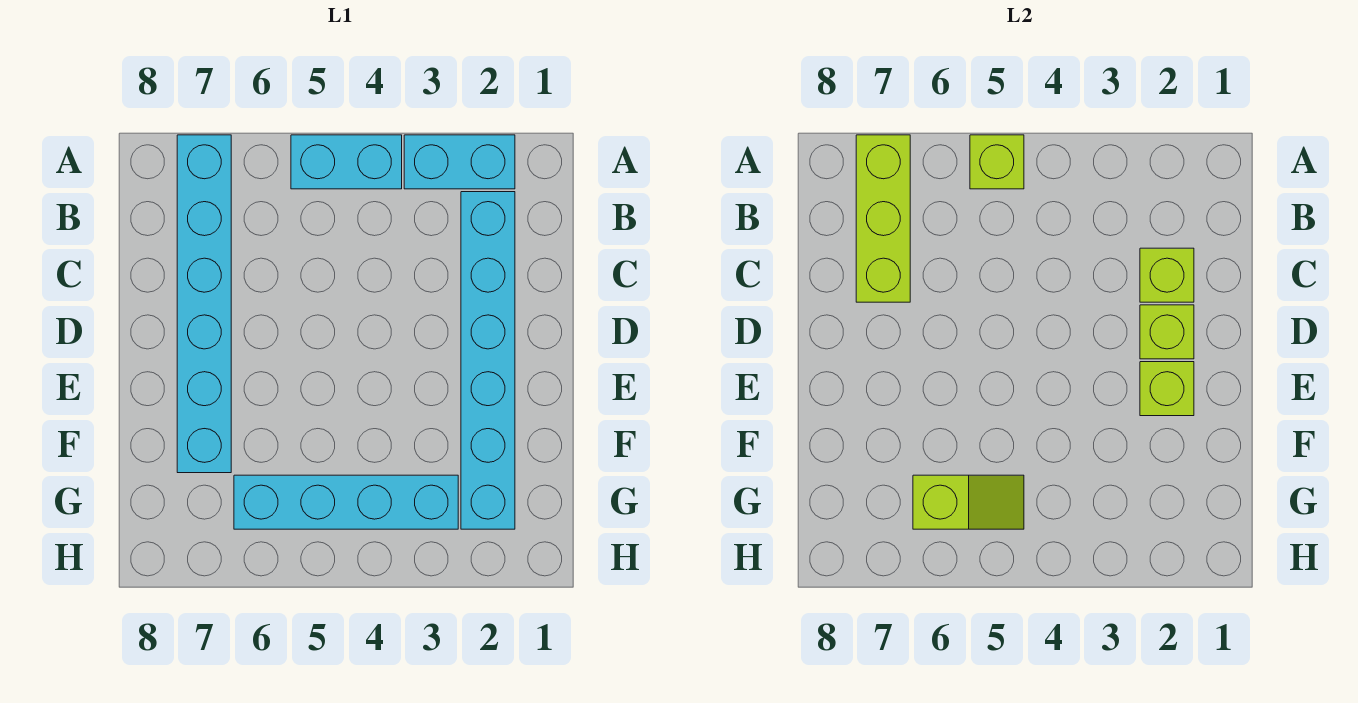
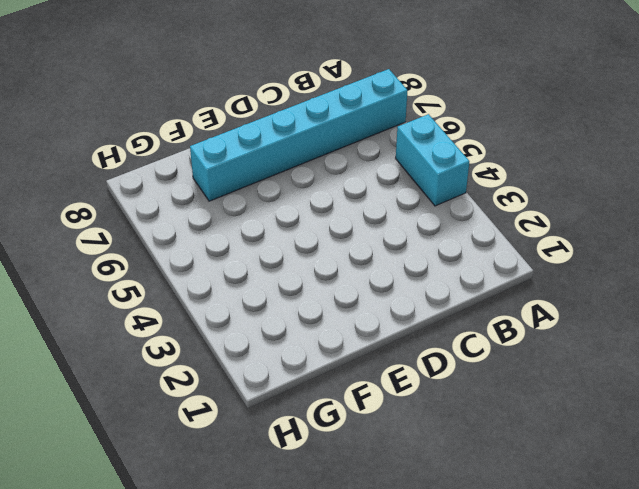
none -> cyan 1x2 brick [404,135,515,189]
none -> cyan 1x6 brick [461,192,515,529]

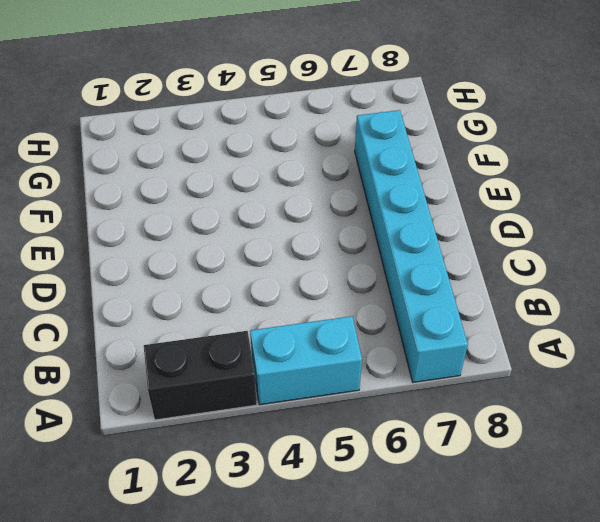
black 1x2 brick [144,331,257,420] -> cyan 1x2 brick [404,135,515,189]
none -> cyan 1x6 brick [461,192,515,529]
none -> cyan 1x4 brick [234,475,458,529]

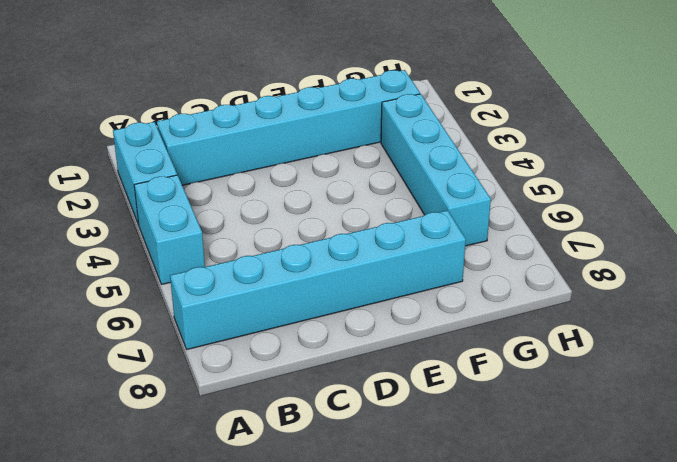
none -> lime 1x1 brick [970,135,1024,189]
none -> lime 1x3 brick [856,135,910,302]

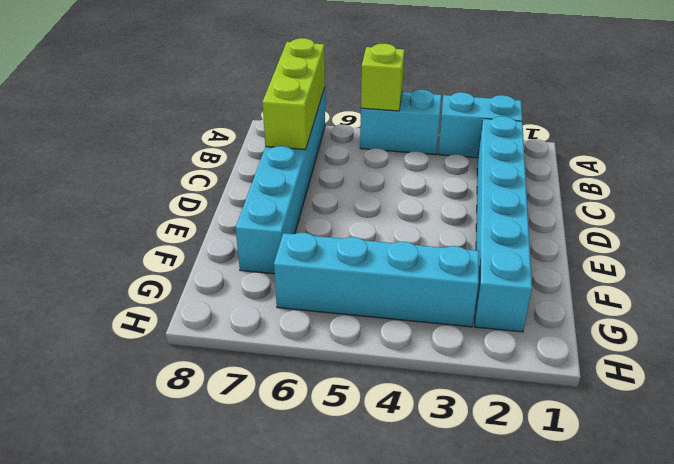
none -> lime 1x1 brick [1140,248,1194,302]
none -> lime 1x1 brick [1140,305,1194,359]

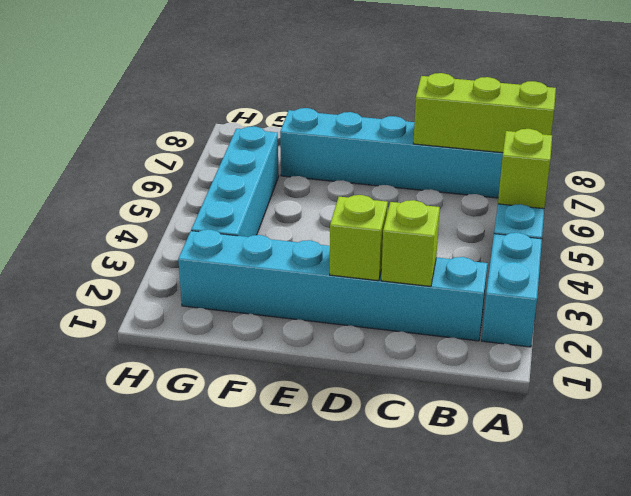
none -> lime 1x1 brick [1140,362,1194,416]
none -> lime 1x2 slope [913,475,1024,529]

